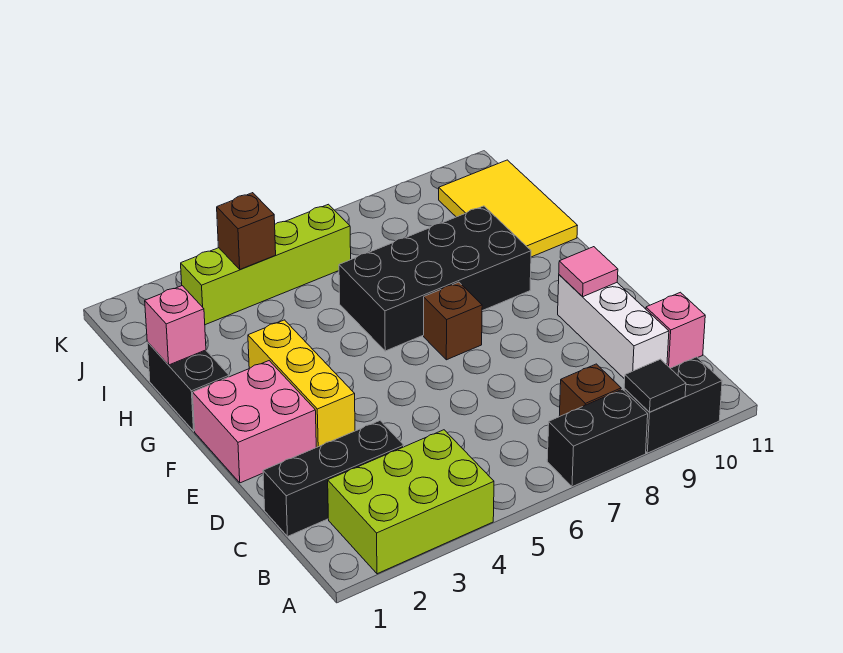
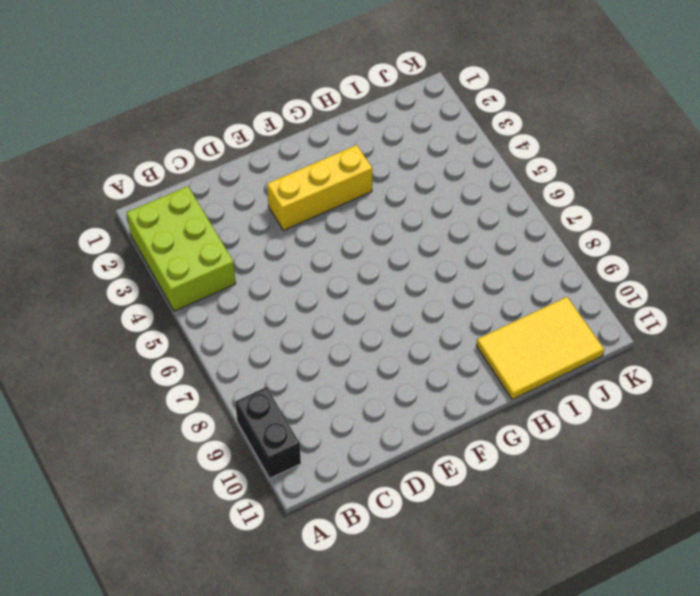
none -> black 1x2 brick [547,389,648,487]
none -> brown 1x1 brick [559,364,621,417]
none -> black 1x3 brick [263,421,404,536]

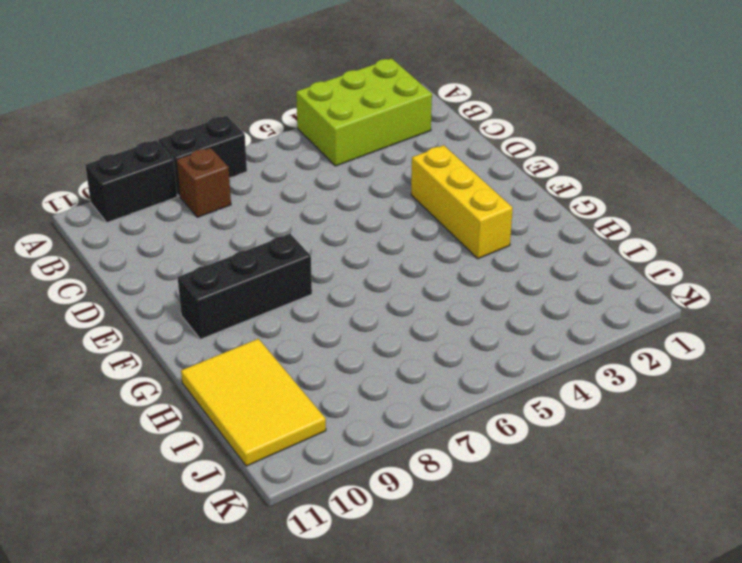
black 1x3 brick [178,234,312,339] -> black 1x3 brick moved to [263,421,404,536]
none -> white 1x3 brick [558,275,669,379]
none -> pink 1x1 brick [646,292,705,368]
none -> pink 2x2 brick [193,361,316,483]

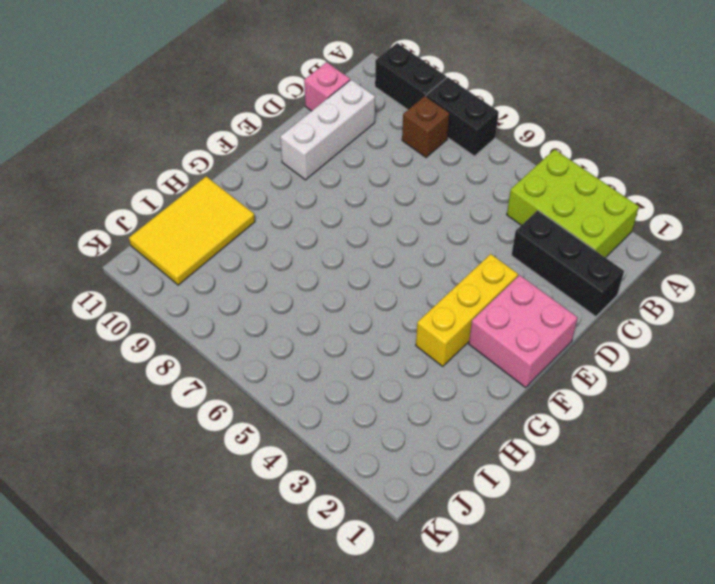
none -> brown 1x1 brick [424,282,482,360]
none -> black 1x2 brick [147,342,229,431]
none -> black 2x4 brick [339,206,531,351]

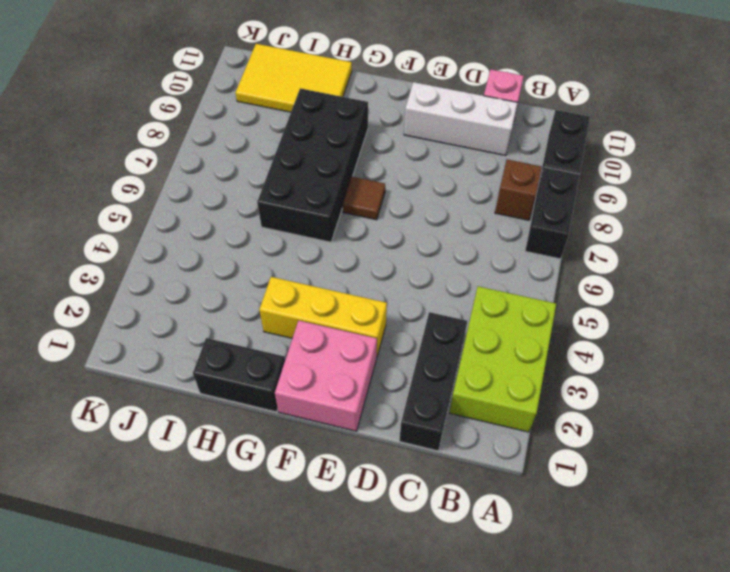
brown 1x1 tile [343,177,385,220] -> brown 1x1 brick [424,282,482,360]
none -> lime 1x4 brick [181,204,351,325]
none -> black 1x1 tile [624,359,686,412]
none -> pink 1x1 tile [559,247,618,297]

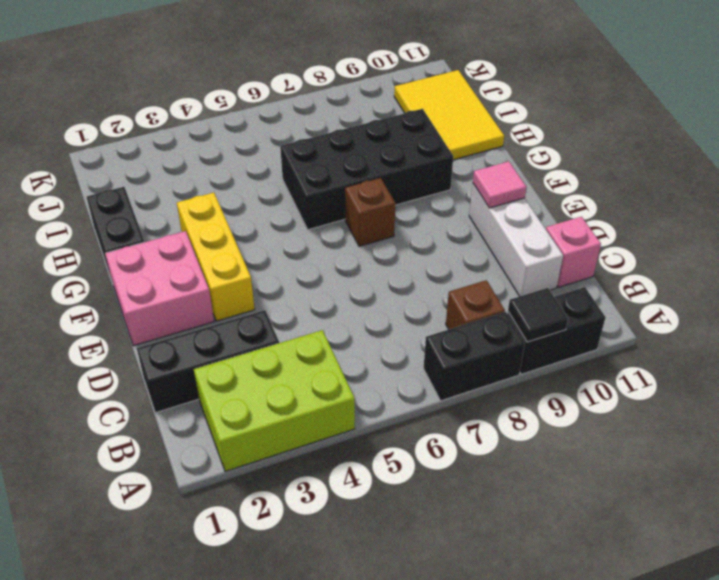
none -> lime 1x4 brick [181,204,351,325]
none -> pink 1x1 brick [145,286,206,365]
none -> brown 1x1 brick [217,193,276,269]

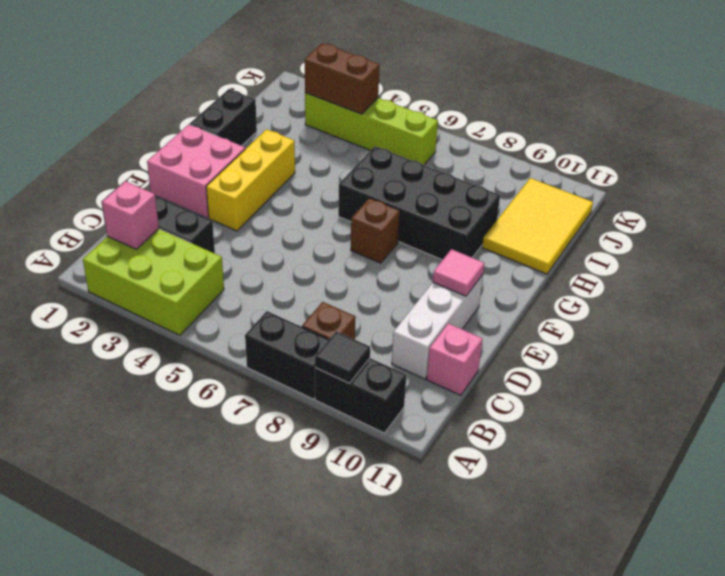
pink 1x1 brick [102,181,159,249] -> pink 1x1 brick moved to [145,286,206,365]
brown 1x2 brick [305,43,380,114] -> brown 1x1 brick [217,193,276,269]

